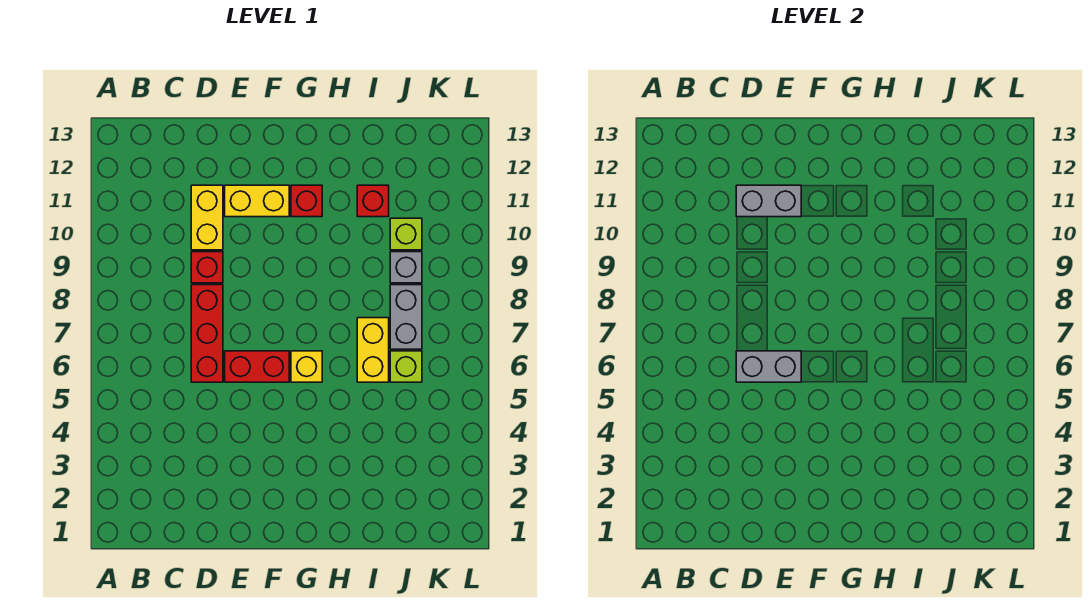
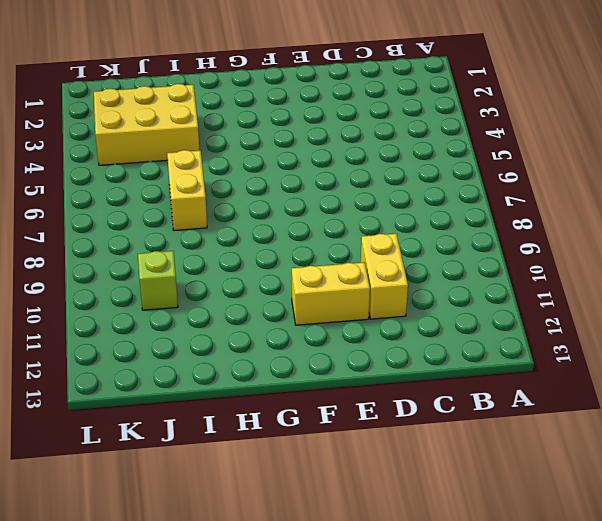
yellow 2x3 brick [94,84,200,165] -> none
none -> red 1x3 brick [191,285,223,382]
none -> red 1x1 brick [191,252,223,283]
none -> red 1x2 brick [225,351,289,382]

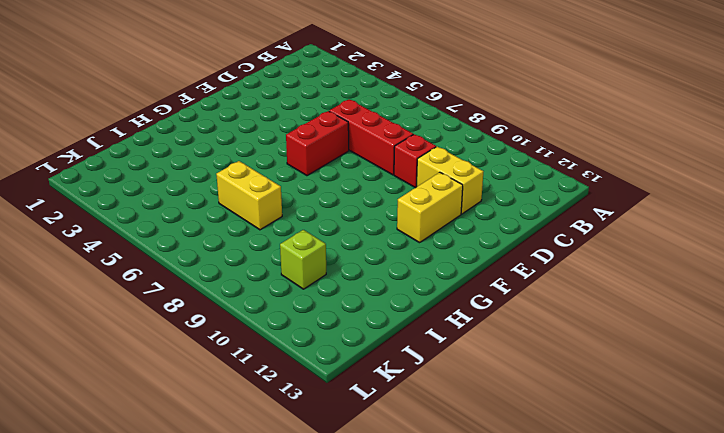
none -> yellow 1x1 brick [291,351,322,382]
none -> red 1x1 brick [291,185,322,217]
none -> red 1x1 brick [357,185,389,217]

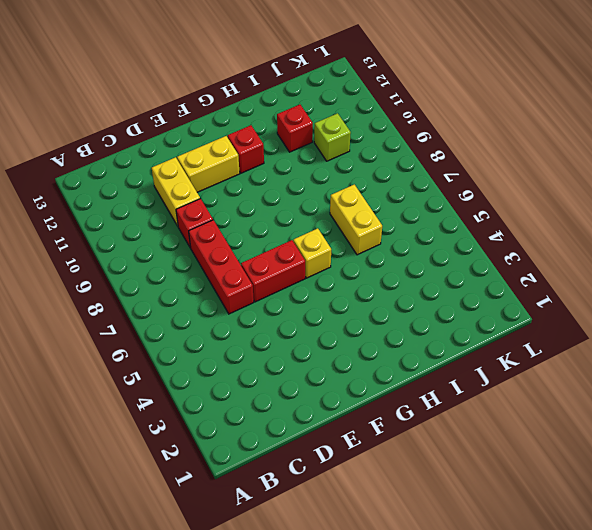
none -> lime 1x1 brick [390,351,422,382]
none -> grey 1x2 brick [390,285,422,349]
none -> grey 1x1 brick [390,252,422,283]

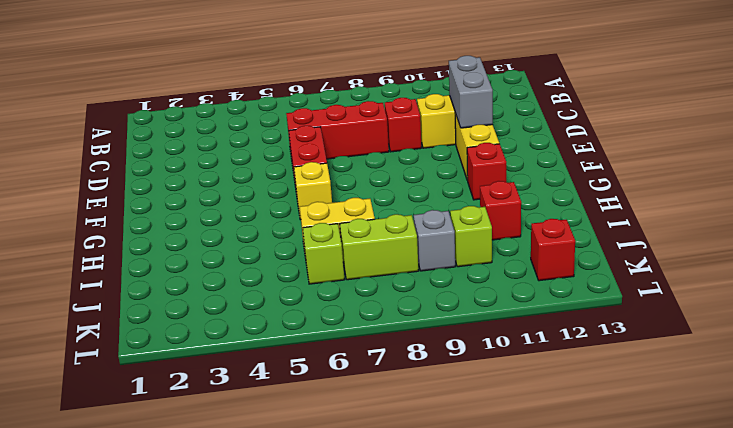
lime 1x2 brick [340,214,419,280] -> grey 1x2 brick [390,285,422,349]
red 1x1 brick [531,219,575,281] -> none
none -> grey 1x2 brick [736,351,801,382]

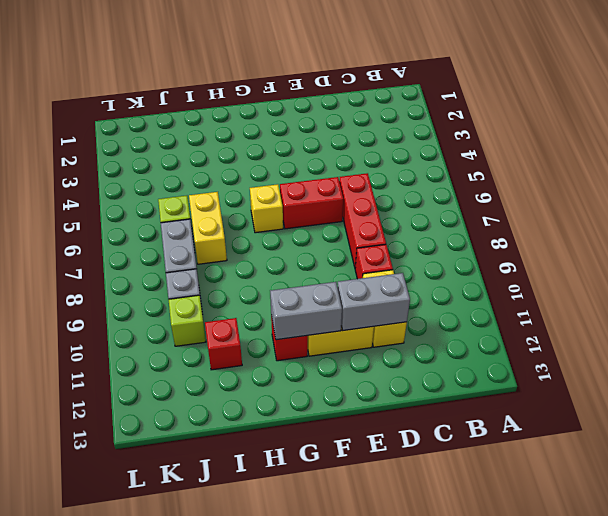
grey 1x2 brick [270,282,342,340] -> grey 1x2 brick moved to [736,351,801,382]

